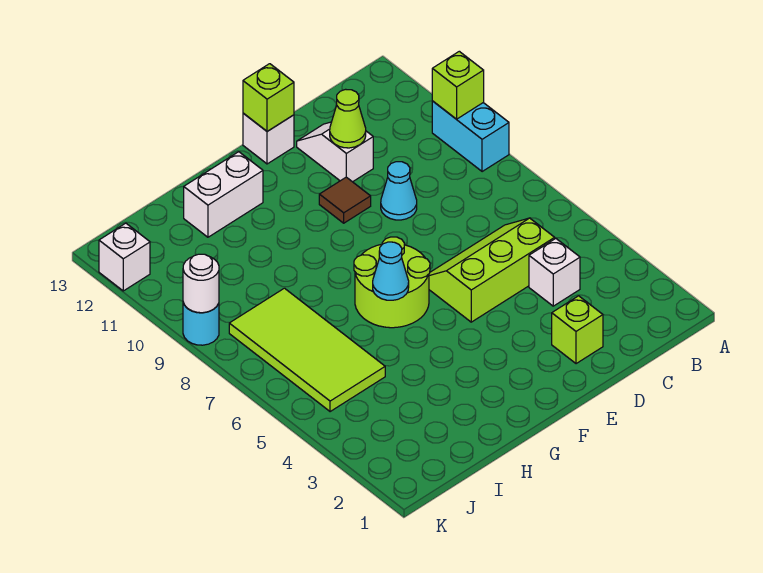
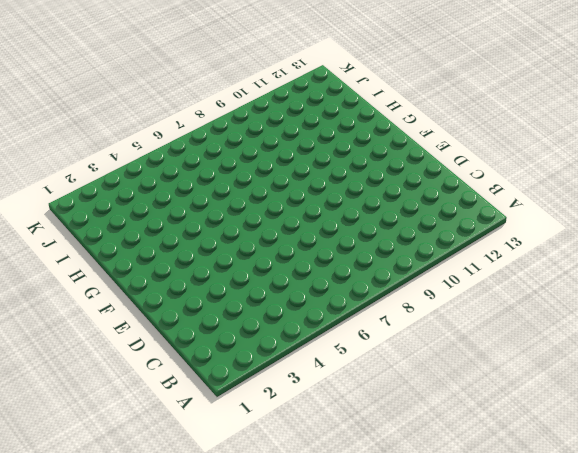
none -> cyan 1x2 brick [432,101,509,172]
none -> white 1x1 brick [529,239,580,306]
none -> lime 2x3 slope [429,218,555,322]

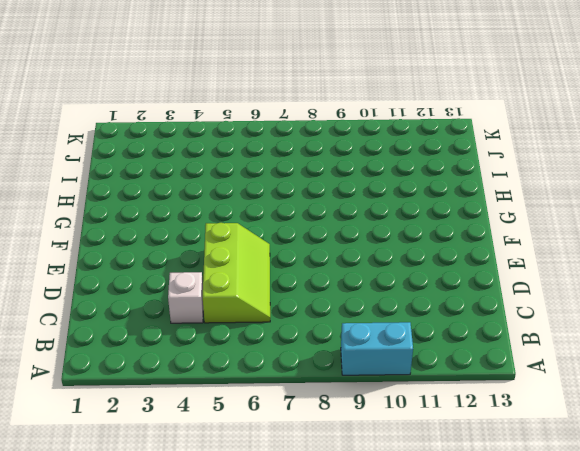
none -> lime 1x1 brick [552,296,603,364]
none -> cyan 1x1 cone [381,162,417,220]
none -> white 1x2 slope [297,122,373,182]

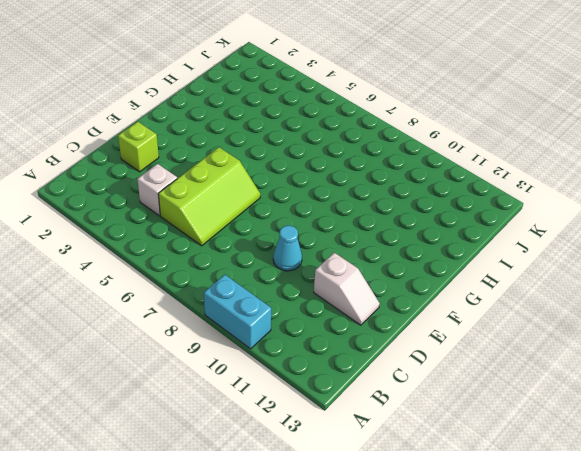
none -> brown 1x1 tile [319,177,371,223]
none -> white 1x1 brick [243,113,294,164]
none -> lime 2x2 round brick [354,237,430,328]

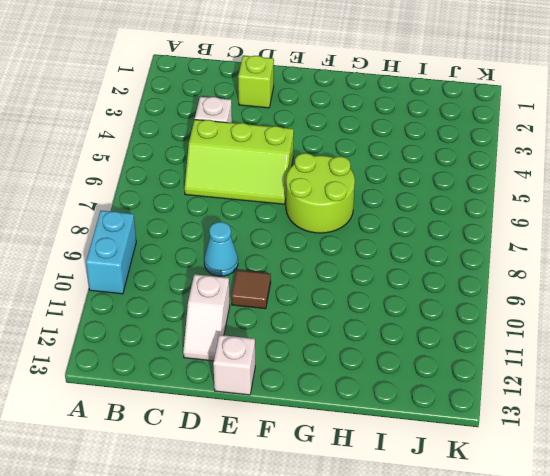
none -> white 1x2 brick [184,152,263,237]
none -> lime 2x4 tile [229,288,385,412]
none -> cyan 1x1 round brick [183,303,219,345]

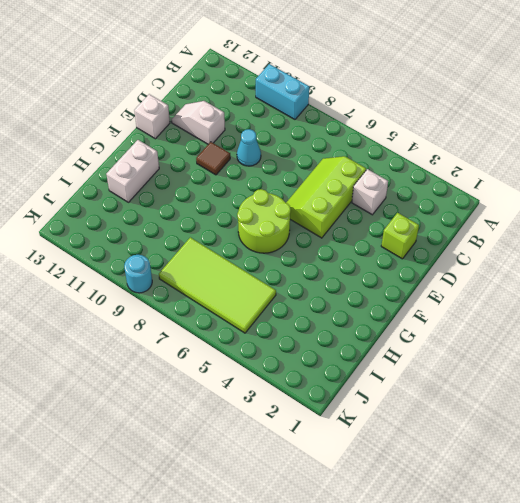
none -> white 1x1 brick [99,223,150,291]
none -> lime 1x1 brick [432,51,484,119]
none -> lime 1x1 cone [330,89,366,148]

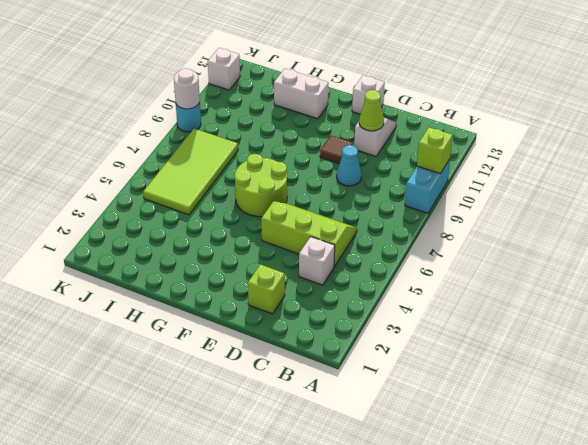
none -> lime 1x1 brick [243,64,294,131]
none -> cyan 1x1 cone [373,242,409,300]

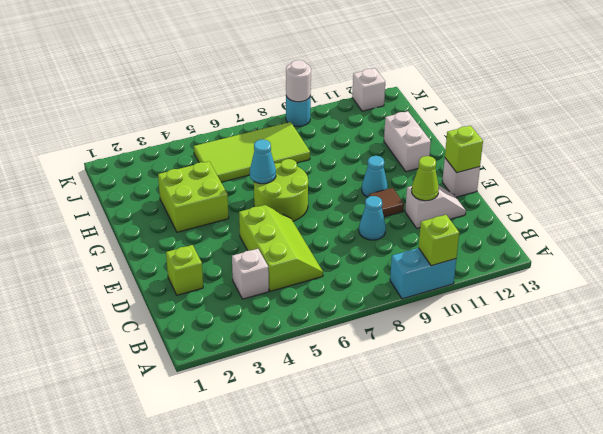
cyan 1x1 cone [362,156,388,197] -> none
lime 2x2 brick [158,161,229,232] -> none

